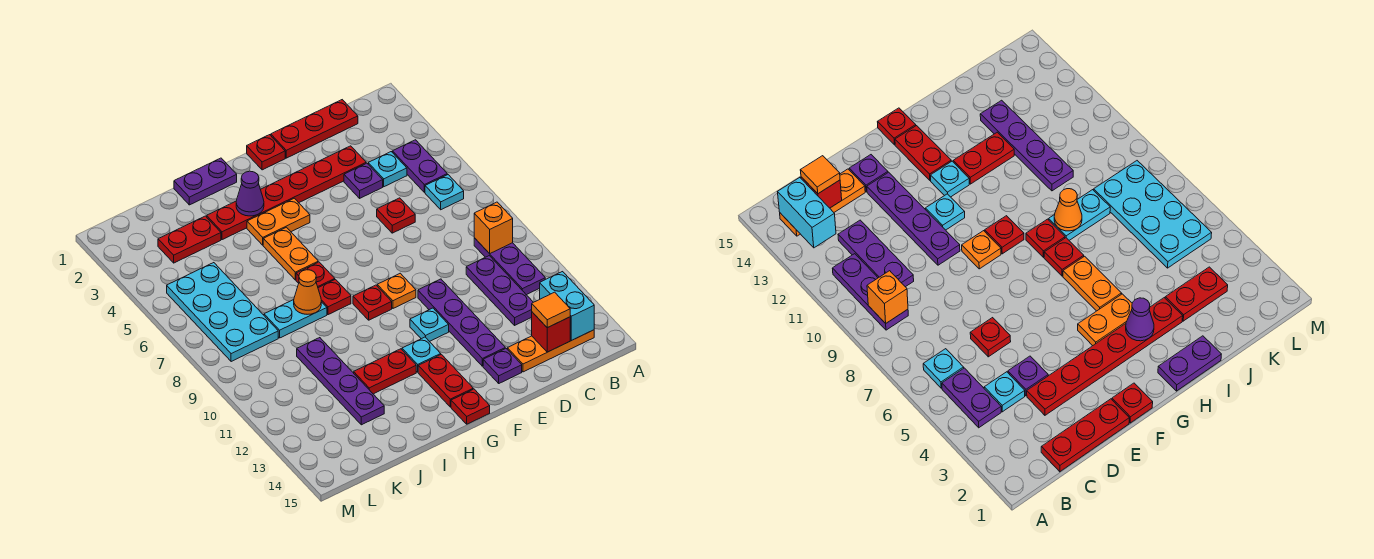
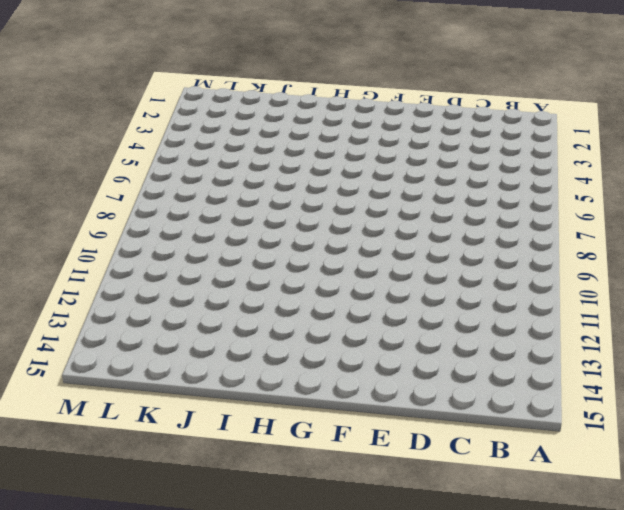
none -> purple 1x2 plate [392,140,447,192]
none -> cyan 1x1 plate [425,175,464,210]
none -> purple 1x3 plate [474,238,545,295]
none -> orange 1x3 plate [507,330,594,372]

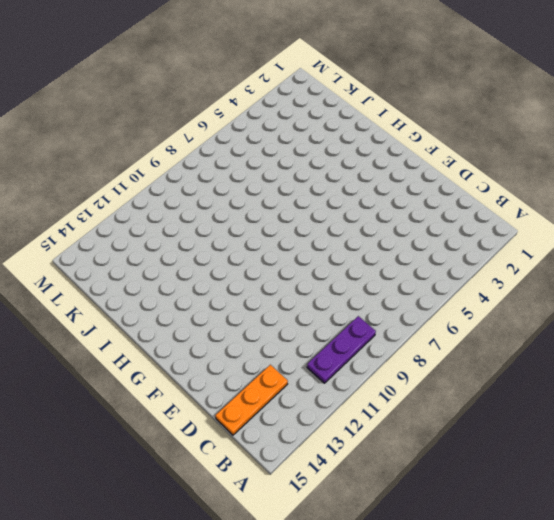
orange 1x3 plate [215,365,288,435] -> orange 1x3 plate turned to [507,330,594,372]
none -> purple 1x2 plate [392,140,447,192]
none -> cyan 1x1 plate [425,175,464,210]
none -> red 1x3 plate [271,100,358,158]
none -> cyan 1x1 plate [368,152,407,187]

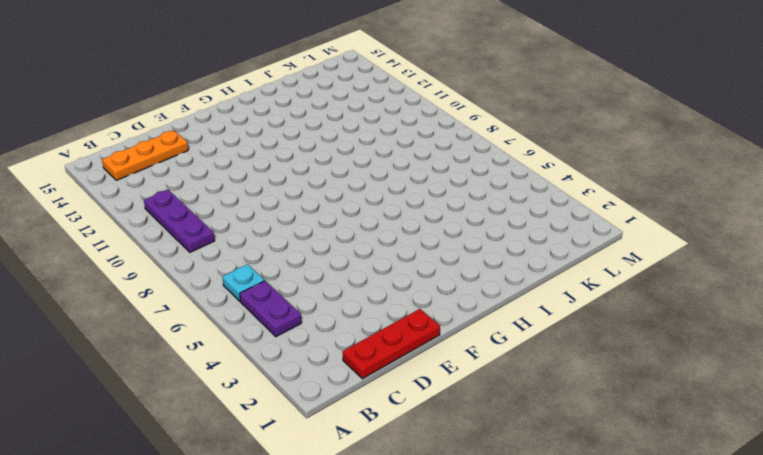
none -> cyan 1x1 plate [368,152,407,187]
none -> purple 1x3 plate [466,256,533,325]
none -> red 1x6 plate [207,146,366,240]
none -> purple 1x1 plate [344,163,383,198]

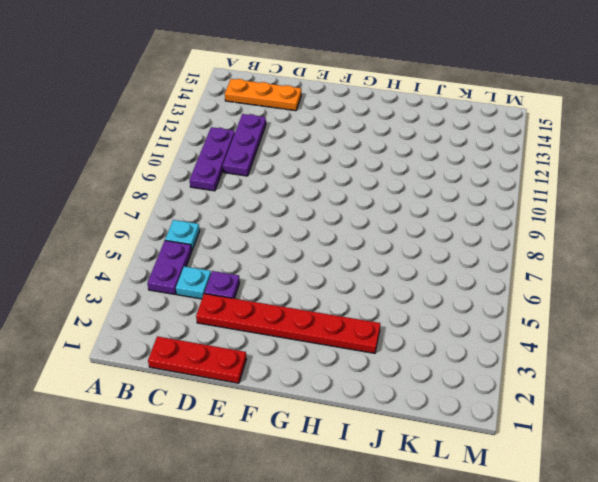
none -> red 1x1 plate [377,198,415,233]
none -> purple 1x4 plate [418,279,505,366]
none -> purple 1x1 plate [483,348,522,383]
none -> red 1x1 plate [247,135,285,170]

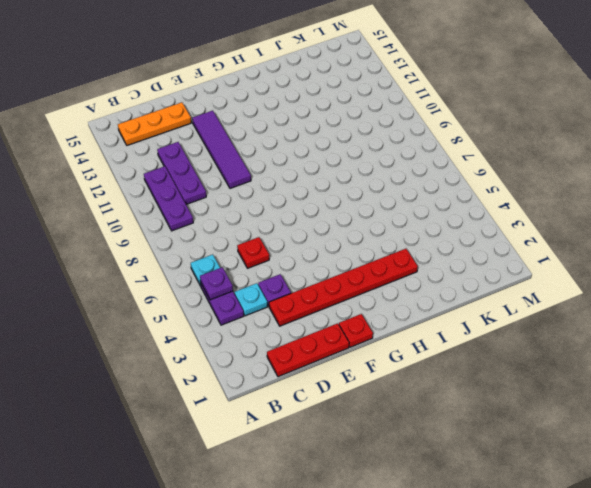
purple 1x1 plate [200,267,233,300] -> purple 1x1 plate moved to [483,348,522,383]
purple 1x4 tile [192,111,251,188] -> purple 1x4 plate [418,279,505,366]
none -> orange 1x1 plate [377,273,416,308]
none -> cyan 1x1 plate [410,308,449,342]
none -> orange 1x2 plate [247,198,310,245]
none -> red 1x1 plate [353,285,392,320]

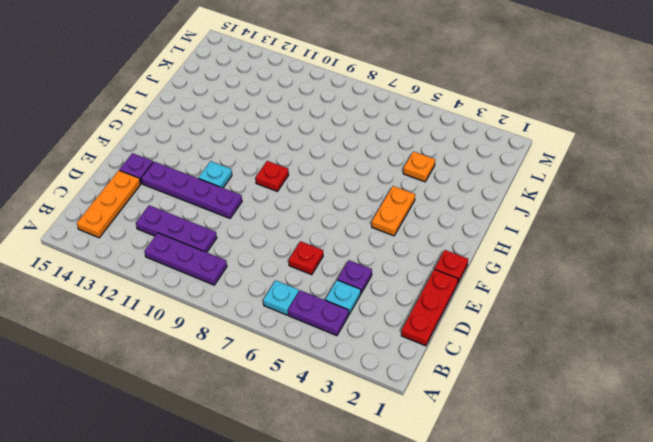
orange 1x1 plate [403,152,435,182] -> orange 1x1 plate moved to [377,273,416,308]
none -> red 1x6 plate [207,146,366,240]
none -> cyan 1x1 plate [402,337,441,372]
none -> red 1x2 plate [418,354,473,407]
none -> red 1x1 plate [451,389,490,424]

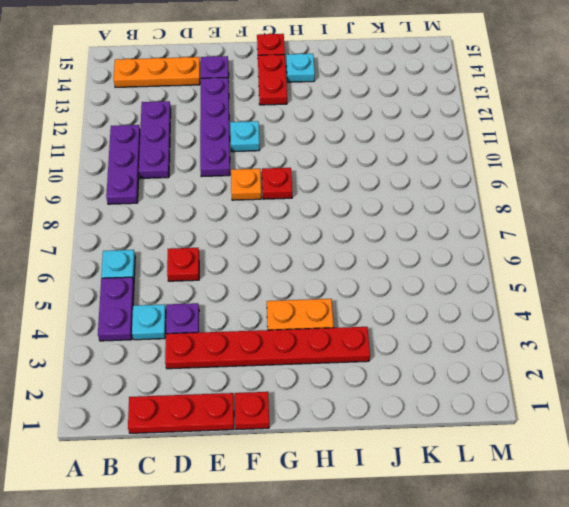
cyan 1x1 plate [286,54,315,82] -> cyan 1x1 plate moved to [402,337,441,372]
none -> purple 1x2 plate [174,158,237,205]
none -> orange 1x2 plate [263,227,318,280]
none -> red 1x1 plate [296,262,335,288]
none -> red 1x1 plate [318,279,351,315]

